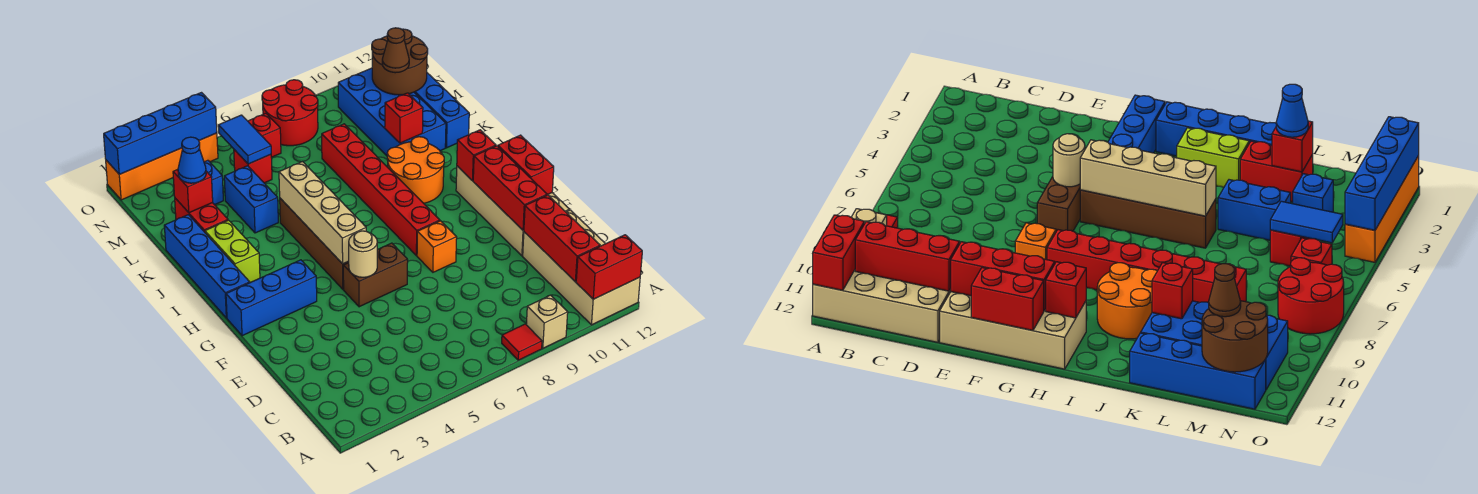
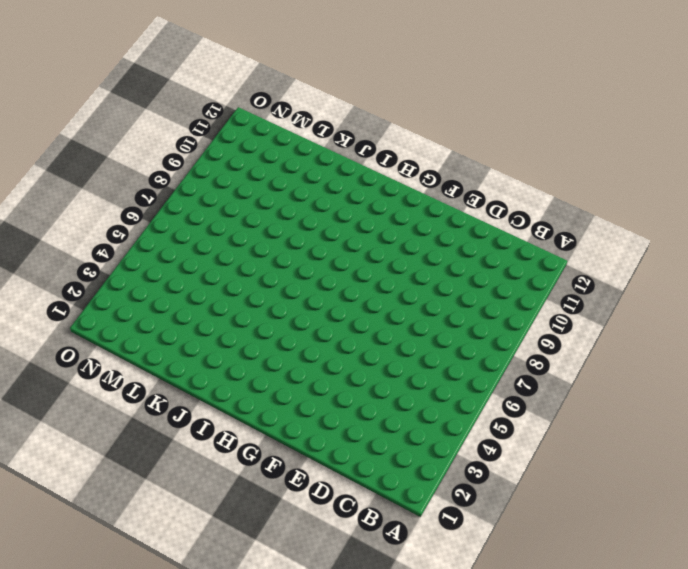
none -> red 1x1 tile [502,324,542,360]
none -> tan 1x1 brick [526,295,568,348]
none -> tan 2x4 brick [523,210,640,325]
none -> tan 2x4 brick [456,166,570,256]

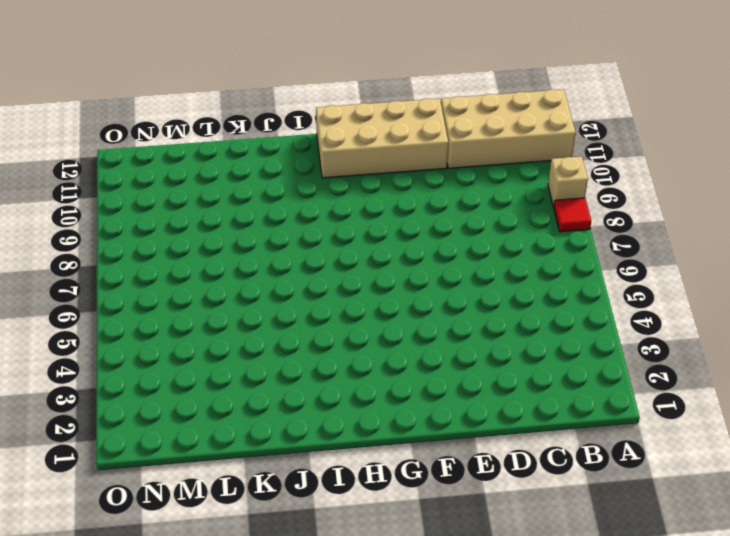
none -> brown 1x2 brick [343,243,408,307]
none -> orange 1x1 brick [417,221,457,272]
none -> blue 1x3 brick [226,260,317,336]
none -> brown 1x4 brick [280,198,349,289]

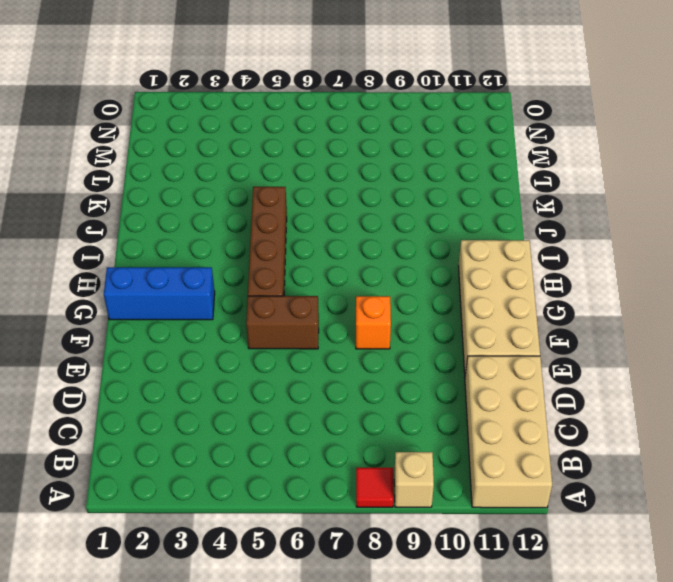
none -> red 1x6 brick [322,124,440,256]
none -> blue 1x4 brick [164,215,250,318]
none -> lime 1x2 brick [205,220,260,283]
none -> orange 2x2 round brick [387,137,444,203]

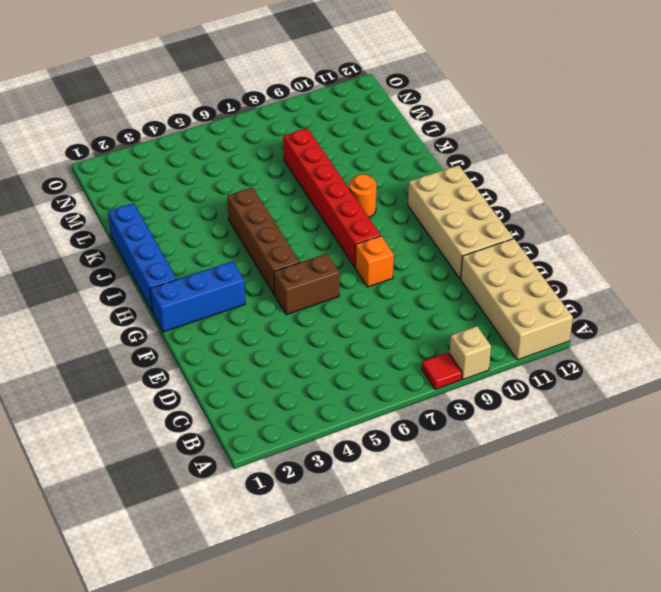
orange 1x1 round brick [349,174,377,217] -> orange 2x2 round brick [387,137,444,203]
none -> lime 1x2 brick [205,220,260,283]
none -> red 1x2 brick [175,198,228,232]
none -> blue 1x2 brick [224,166,278,233]
none -> blue 2x4 brick [338,68,446,156]

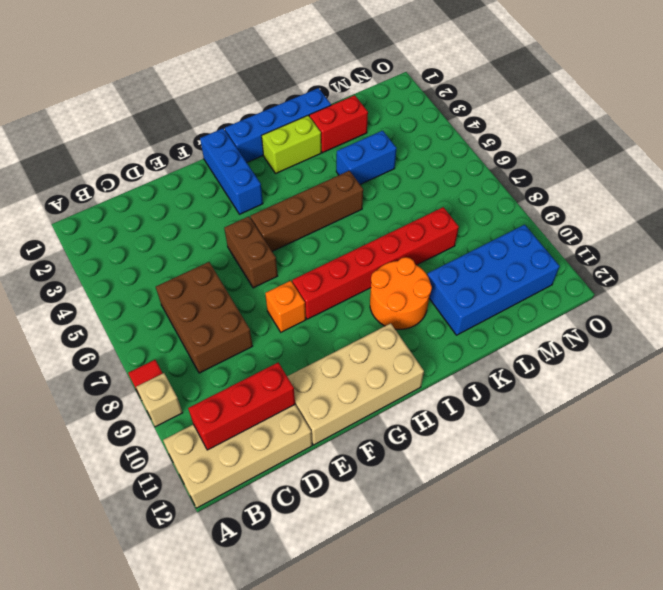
brown 2x3 brick [156,262,253,373] -> none
none -> blue 1x4 brick [414,73,469,148]
none -> blue 1x1 brick [204,160,223,205]
none -> red 1x1 brick [234,150,272,183]
none -> red 1x1 brick [248,113,281,157]

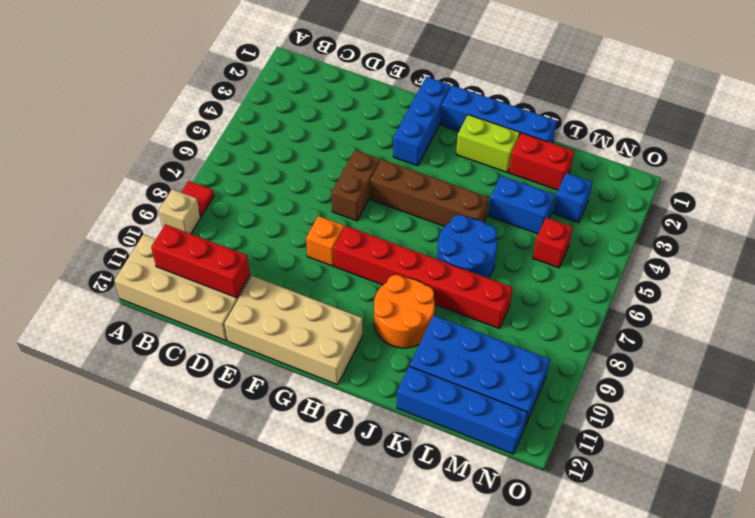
blue 2x2 round brick [437,215,497,278] -> none
none -> red 1x1 brick [248,113,281,157]
none -> red 2x2 round brick [262,80,318,146]
none -> orange 1x4 brick [106,133,218,200]
none -> red 1x2 brick [576,235,642,299]

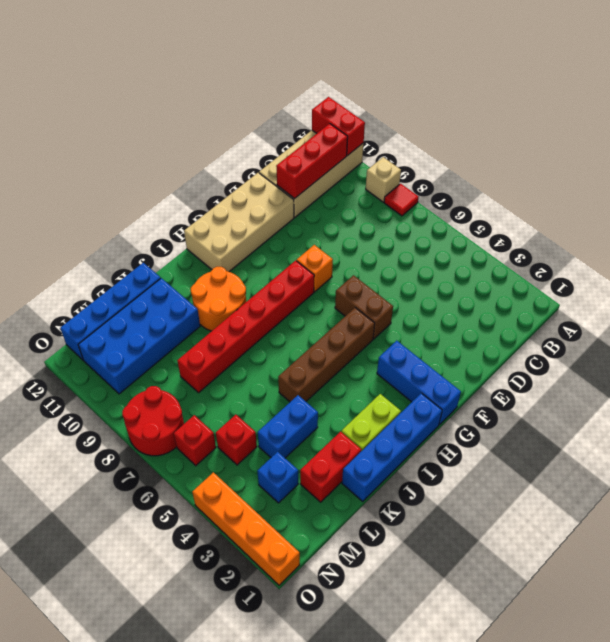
none -> red 1x3 brick [473,146,547,230]
none -> tan 1x1 round brick [348,231,377,277]
none -> red 1x2 brick [498,135,554,195]
none -> tan 1x4 brick [279,162,366,264]

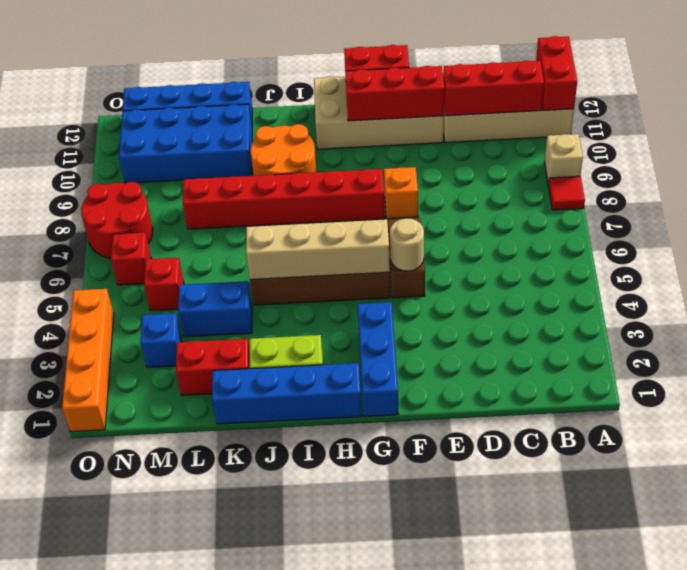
none -> red 1x1 brick [457,130,496,181]
none -> red 1x1 brick [385,93,423,143]
none -> red 1x1 brick [173,170,213,213]
none -> blue 1x2 tile [218,115,271,164]

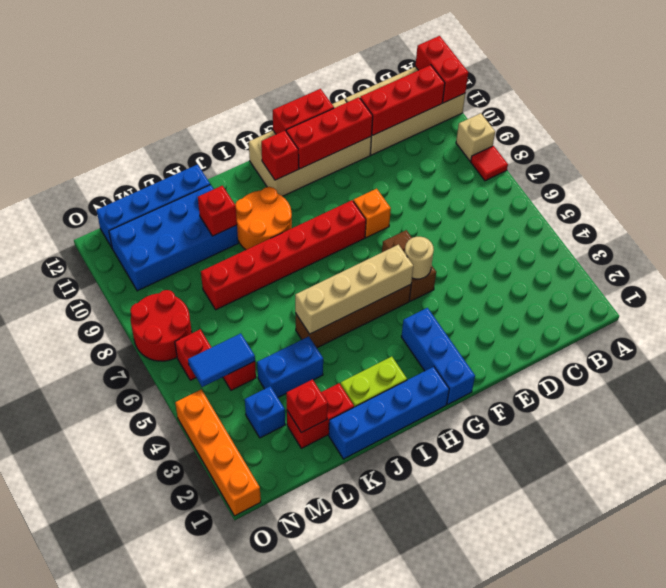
none -> brown 2x2 round brick [372,29,428,95]
none -> blue 1x4 brick [104,93,217,174]
none -> blue 1x1 cone [178,137,206,183]
none -> brown 1x1 cone [382,28,409,73]

